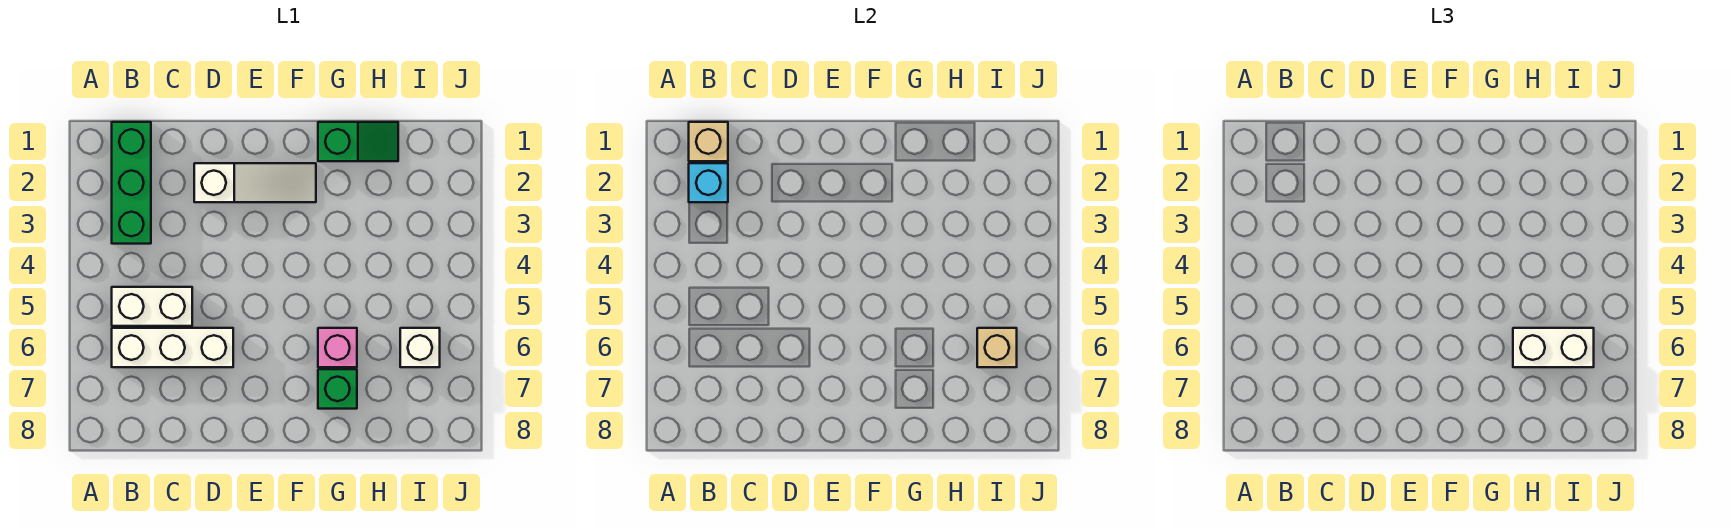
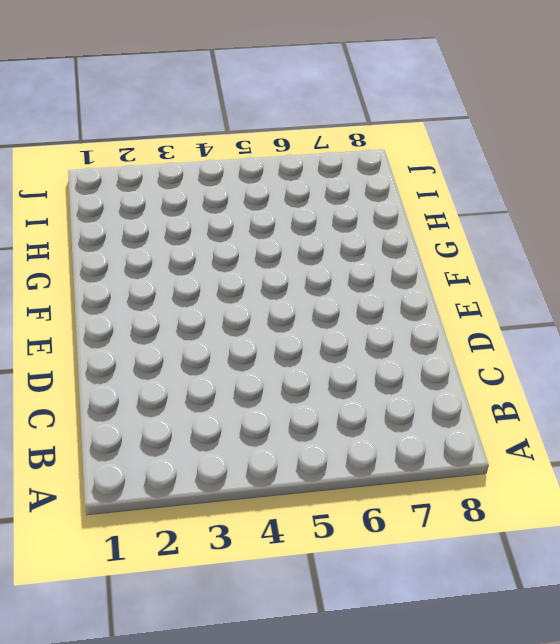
none -> green 1x3 brick [112,122,151,244]
none -> white 1x2 brick [112,287,192,326]
none -> white 1x3 brick [112,328,233,367]

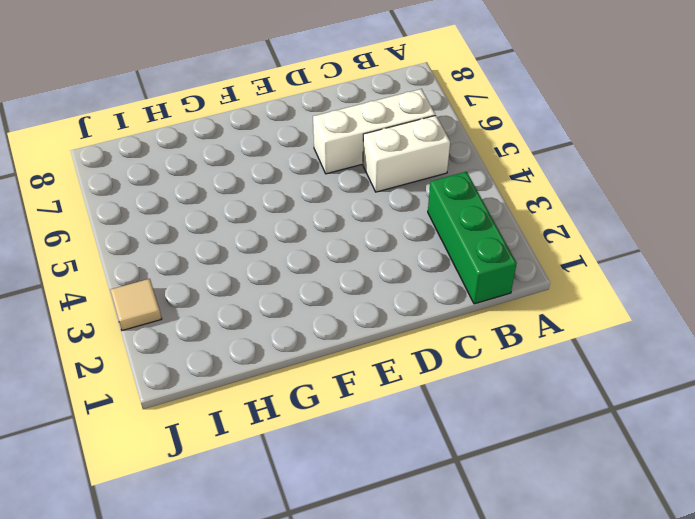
tan 1x1 tile [110,279,162,331] -> none
none -> white 1x3 slope [194,163,316,202]
none -> green 1x2 slope [318,122,398,161]
none -> pink 1x1 brick [318,328,357,367]

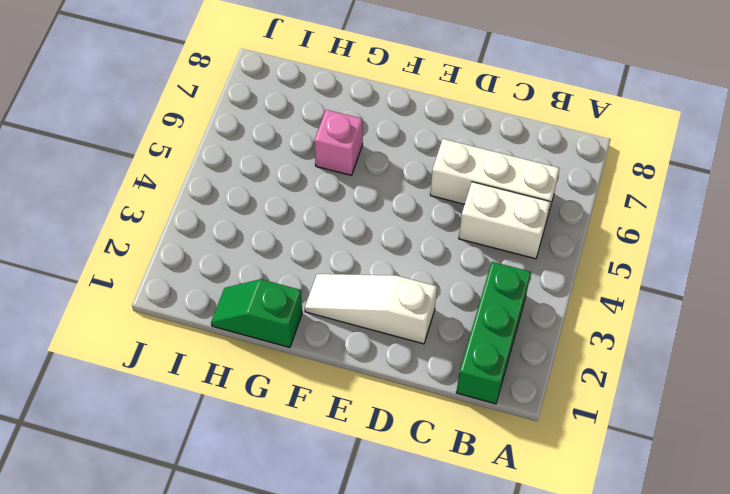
none -> green 1x1 brick [318,369,357,409]
none -> white 1x1 brick [400,328,440,367]
none -> tan 1x1 brick [689,122,728,161]

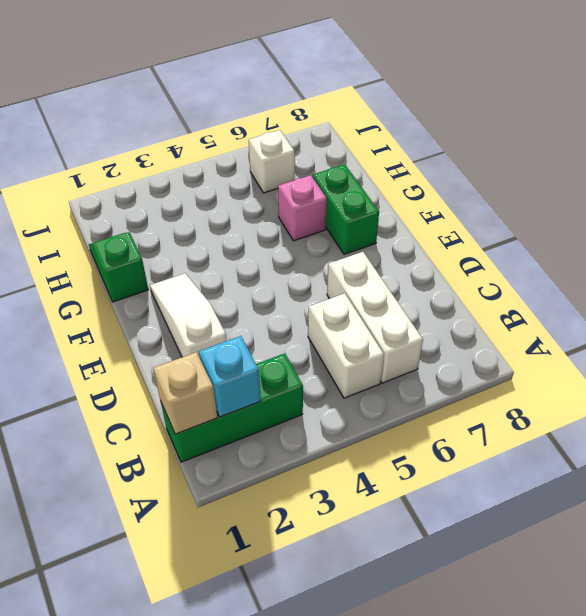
green 1x2 brick [313,164,379,254] -> green 1x1 brick [318,369,357,409]
none -> tan 1x1 brick [977,328,1017,367]
none -> white 1x2 brick [1513,328,1594,367]

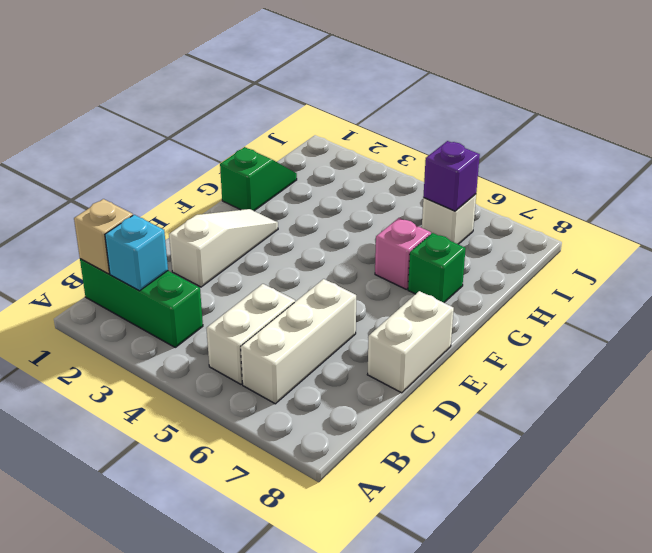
white 1x2 brick [367,291,454,393] -> white 1x2 brick moved to [1513,328,1594,367]
purple 1x1 brick [423,141,480,211] -> tan 1x1 brick [977,328,1017,367]

